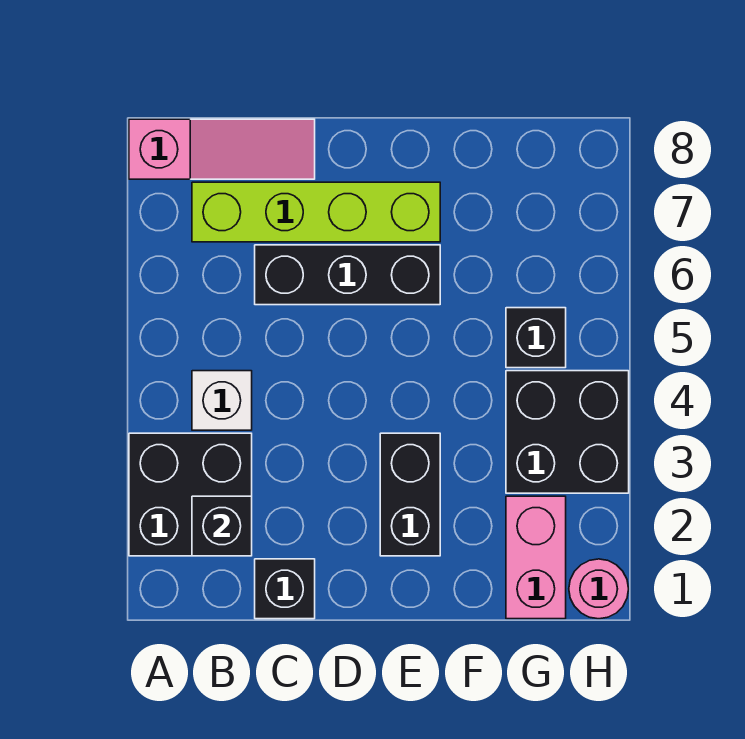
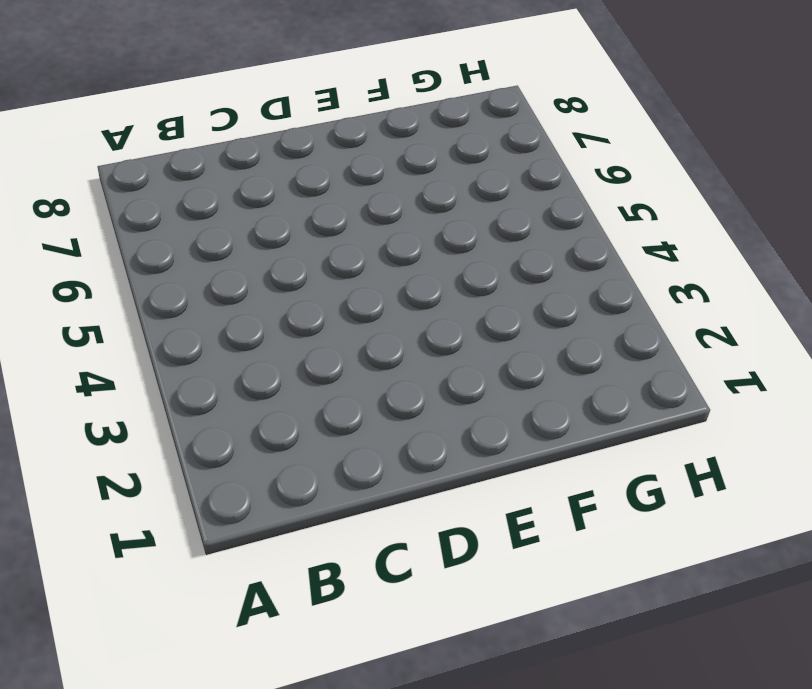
none -> black 2x2 brick [129,433,252,556]
none -> pink 1x3 slope [129,119,315,179]
none -> white 1x1 brick [192,371,252,430]

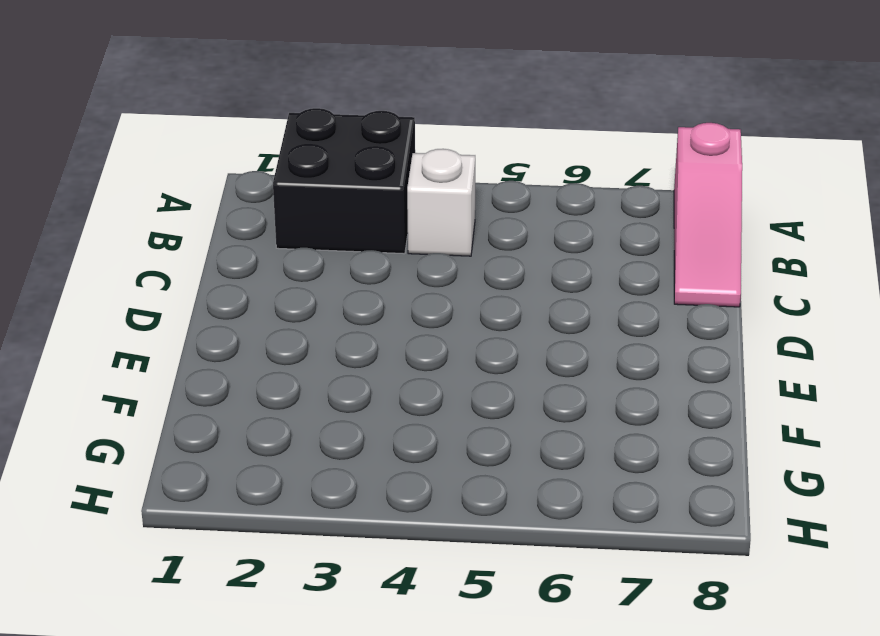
none -> lime 1x4 brick [192,182,440,242]
none -> black 1x1 brick [255,559,315,619]
none -> black 1x3 brick [255,245,440,305]

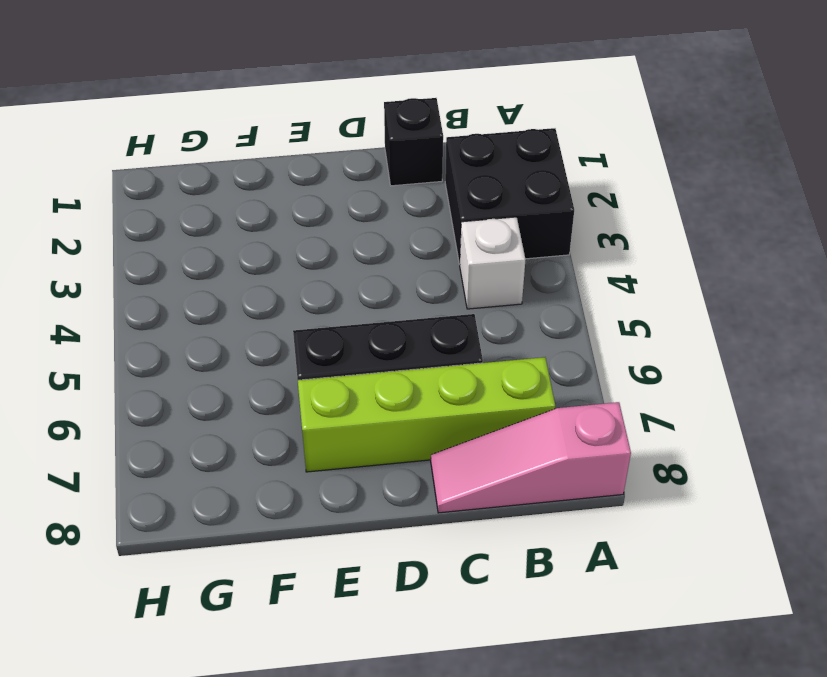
none -> black 1x2 brick [380,433,440,556]
none -> pink 1x2 brick [506,496,566,619]
none -> black 2x2 brick [506,371,629,493]

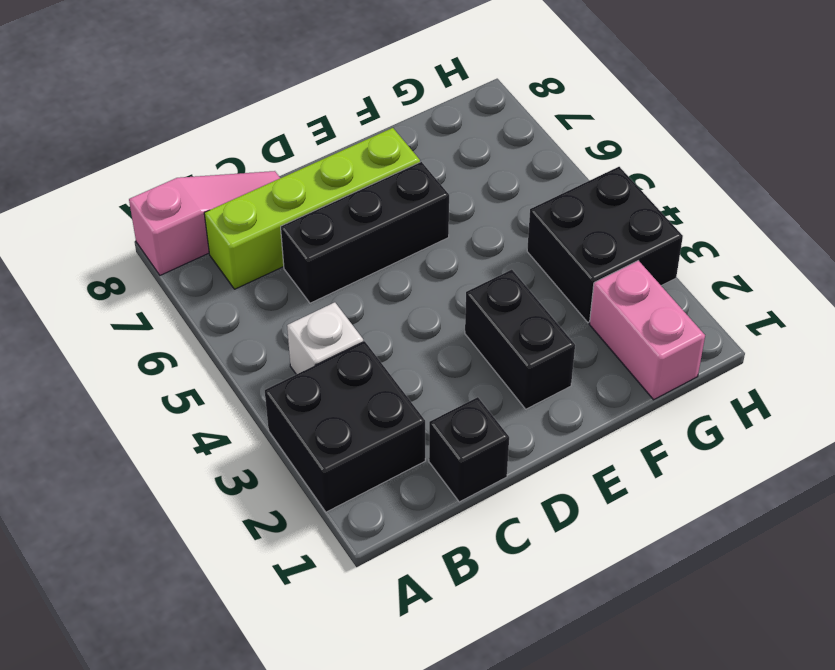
none -> black 1x1 brick [506,308,566,368]
none -> pink 1x1 round brick [569,559,629,619]
none -> black 1x1 brick [192,496,252,556]

